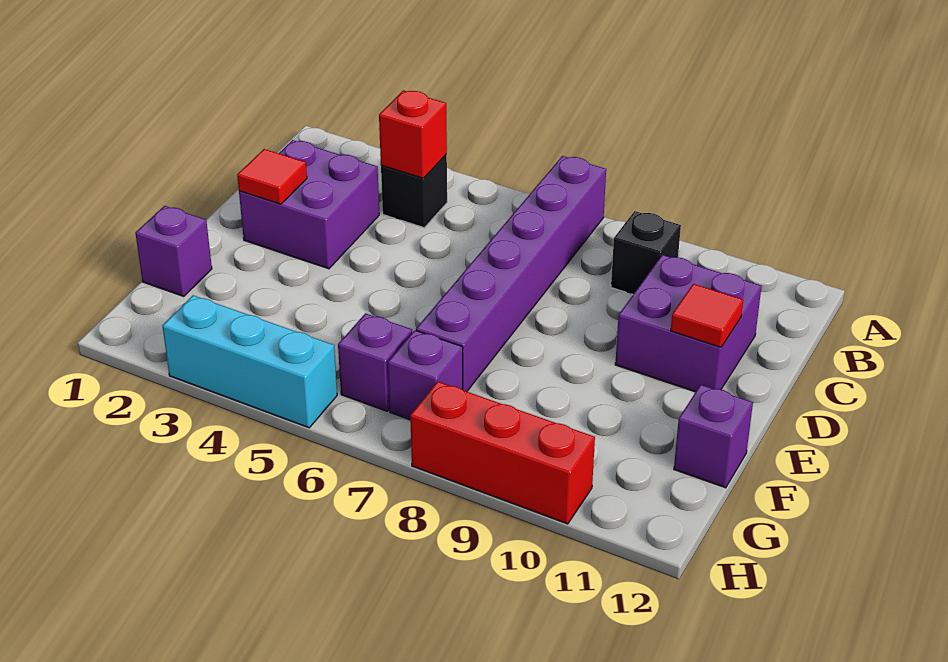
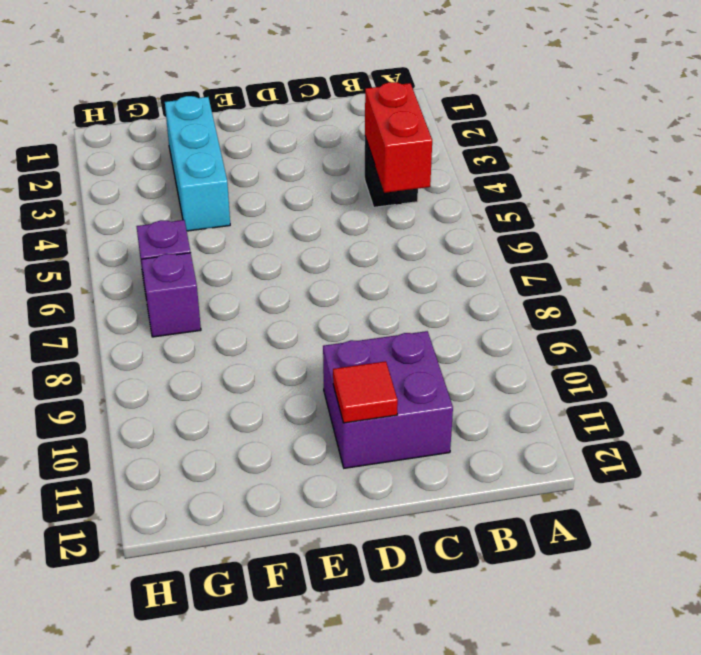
red 1x2 brick [365,82,432,193] -> red 1x1 brick [379,90,447,178]
cyan 1x3 brick [165,96,230,231] -> cyan 1x3 brick moved to [163,295,337,428]
none -> purple 1x6 brick [416,156,606,392]
none -> black 1x1 brick [611,211,681,295]
none -> purple 2x2 brick [239,140,379,269]

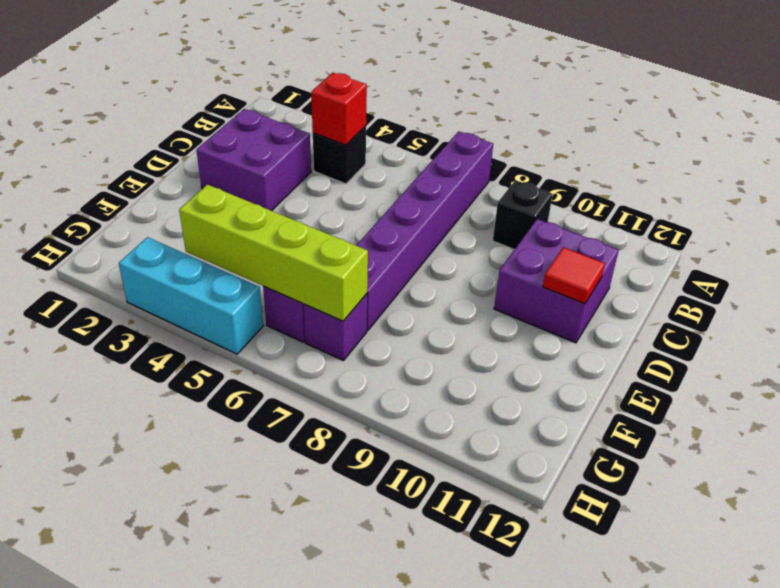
lime 1x4 brick [179,184,368,321] -> none
none -> purple 1x1 brick [135,206,212,296]
none -> purple 1x1 brick [674,385,753,488]
none -> red 1x3 brick [410,381,595,524]

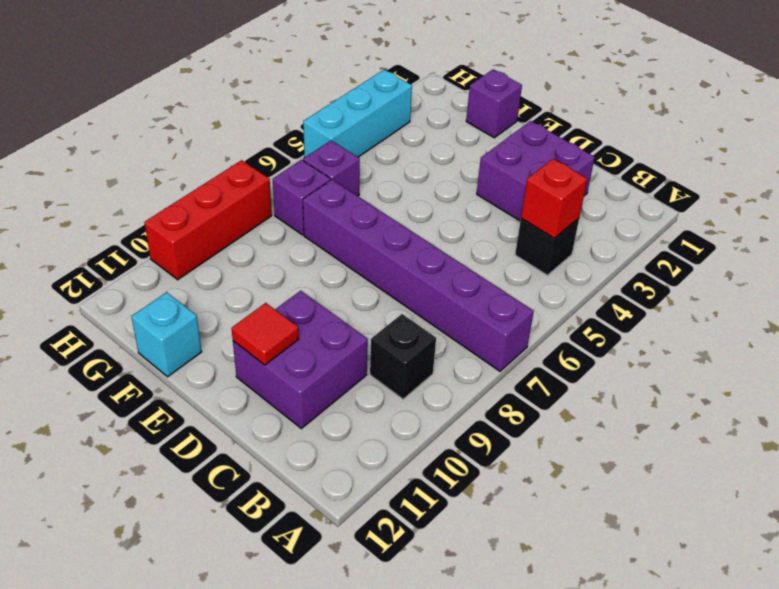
cyan 1x1 brick [131,292,202,377] -> purple 1x1 brick [674,385,753,488]
none -> red 1x1 tile [237,149,307,204]

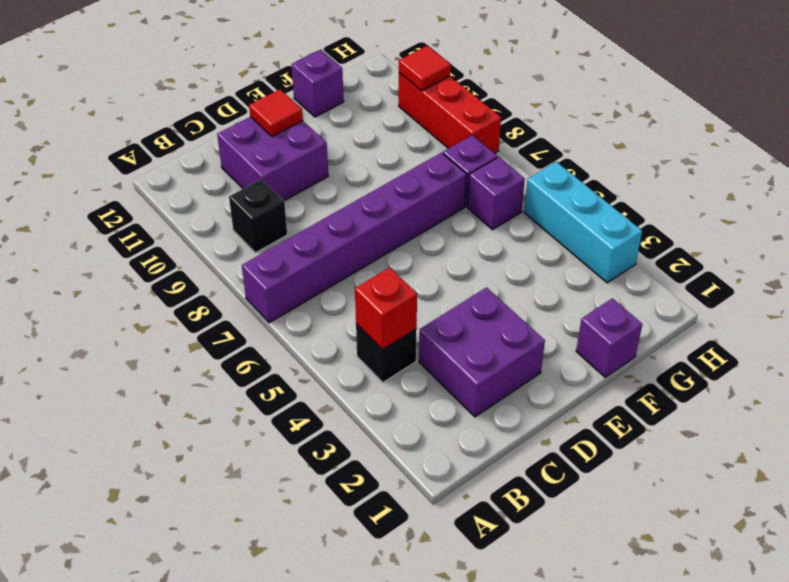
red 1x1 tile [399,46,451,91] -> red 1x1 tile moved to [237,149,307,204]

